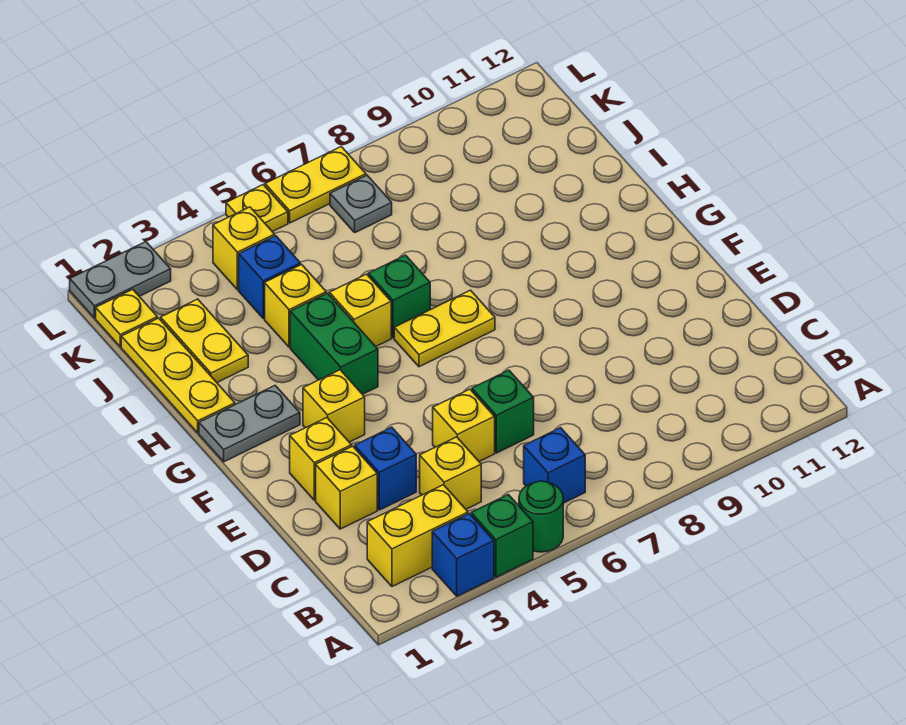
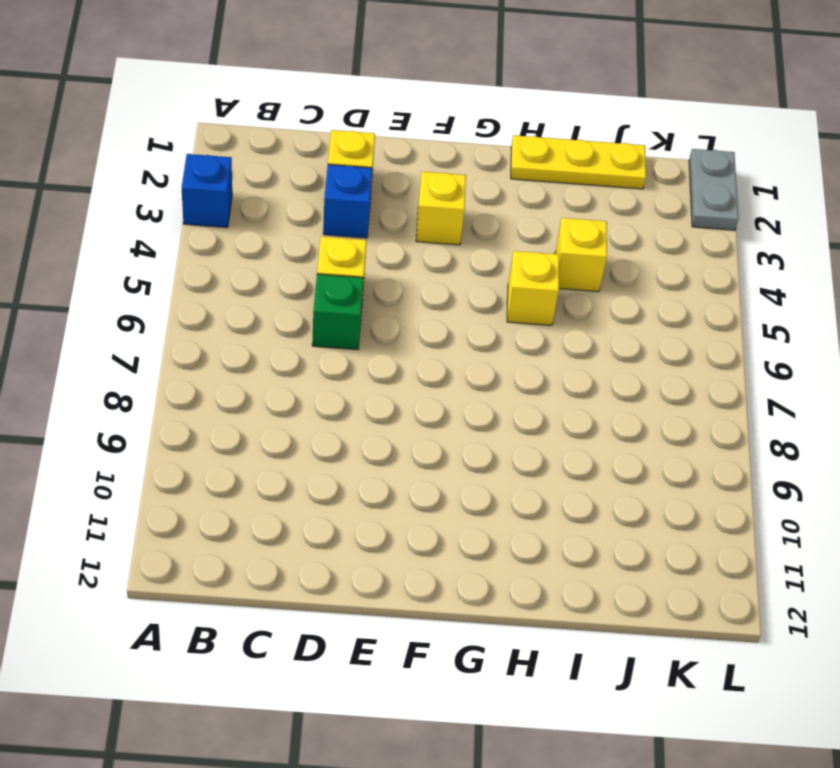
none -> green 1x1 brick [471,494,533,577]
none -> green 1x1 round brick [519,481,563,552]
none -> yellow 1x2 brick [367,485,468,586]

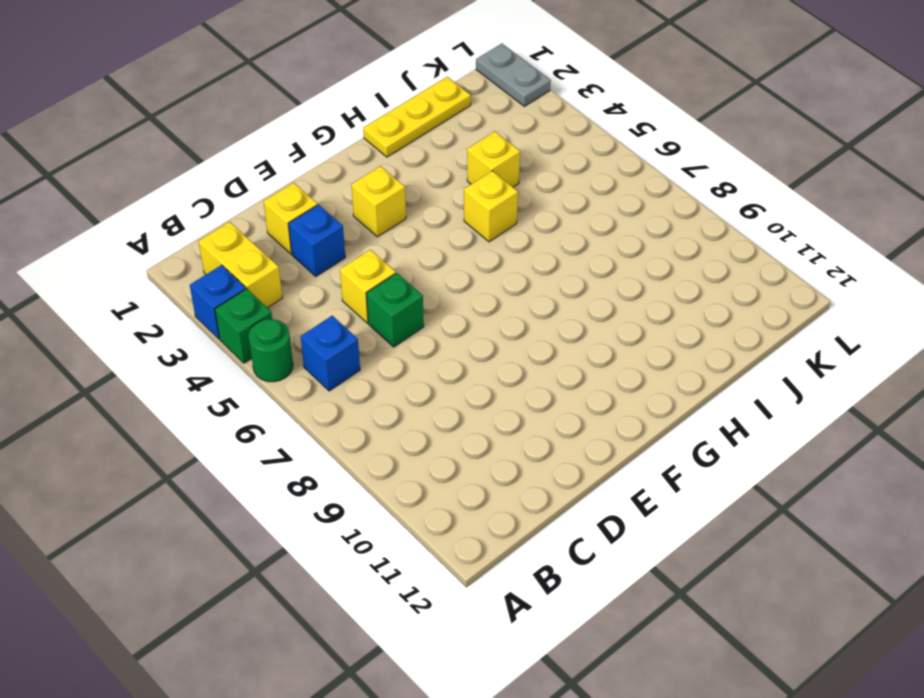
none -> yellow 1x1 brick [420,437,481,509]
none -> yellow 1x1 brick [290,418,352,500]
none -> grey 1x2 plate [199,386,300,462]

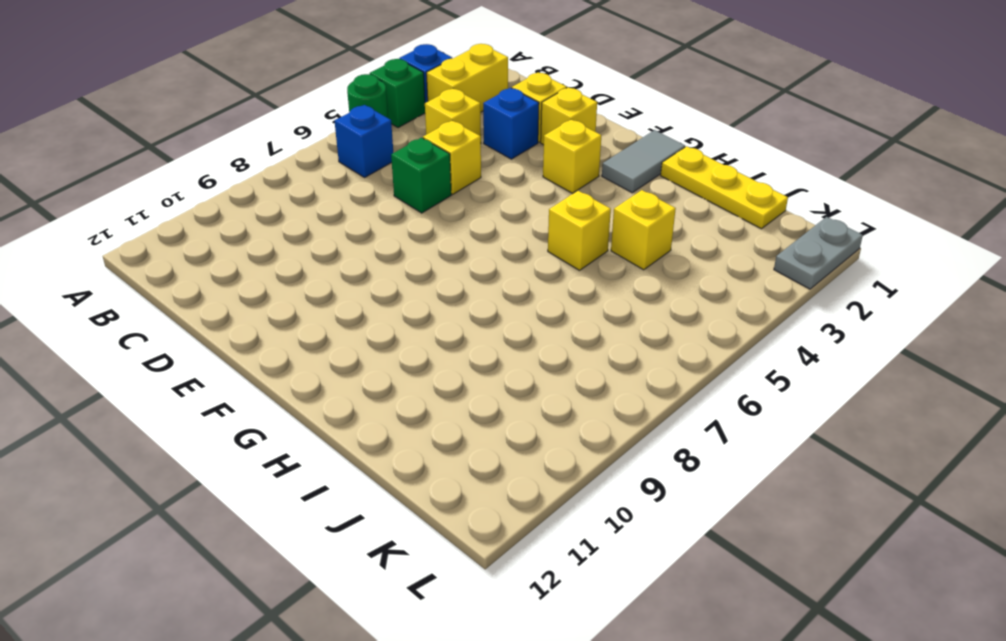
grey 1x2 tile [602,130,685,193] -> grey 1x2 plate [199,386,300,462]
none -> green 1x2 brick [290,293,378,394]
none -> yellow 1x2 plate [394,290,495,367]
none -> green 1x1 brick [368,255,430,338]

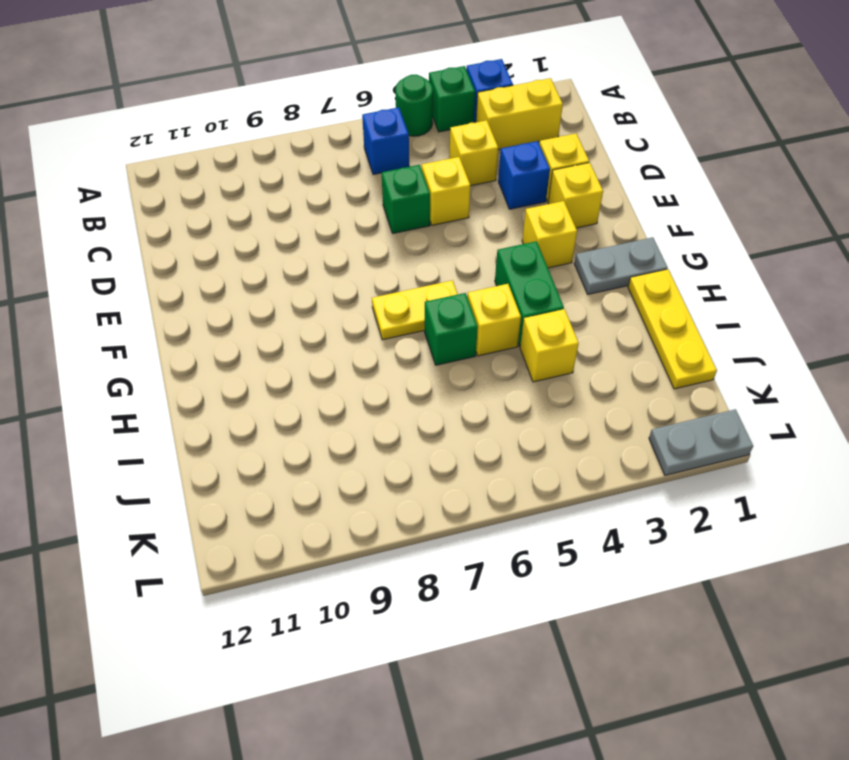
none -> yellow 1x2 plate [161,299,248,382]
none -> blue 1x1 brick [239,236,300,318]
none -> yellow 1x1 plate [96,289,157,347]

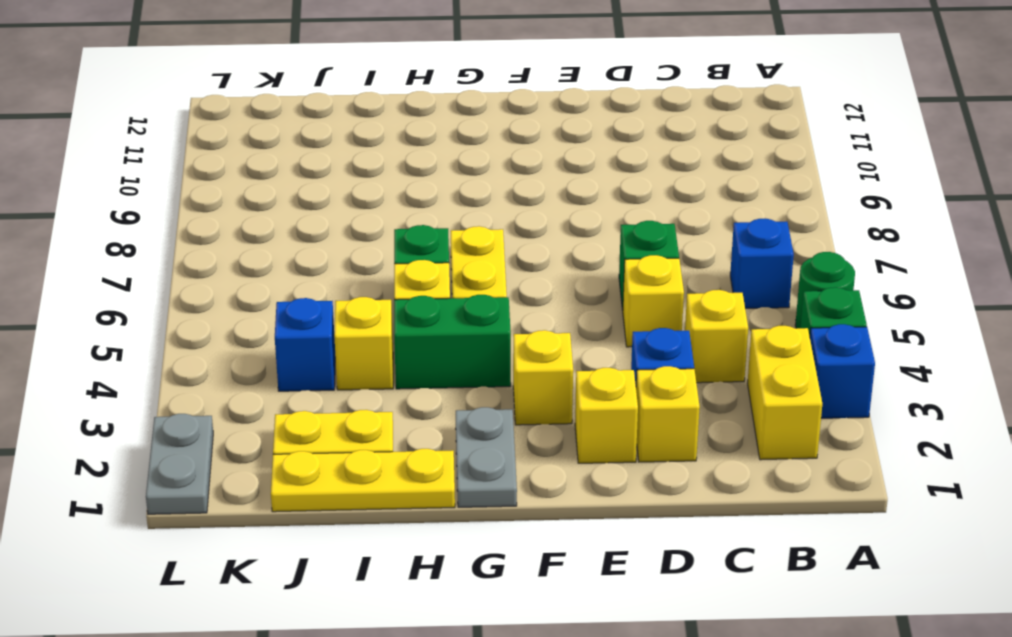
none -> yellow 1x1 plate [96,289,157,347]
none -> yellow 1x1 brick [213,207,275,290]
none -> grey 1x1 plate [330,175,392,232]

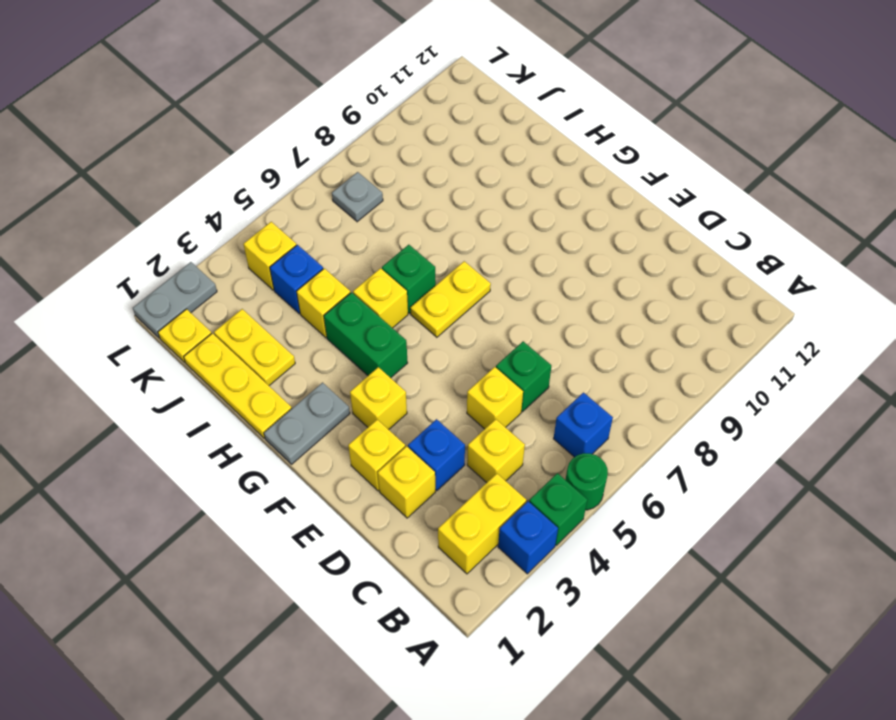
none -> yellow 1x1 plate [226,185,288,232]
none -> yellow 1x2 plate [265,147,366,223]

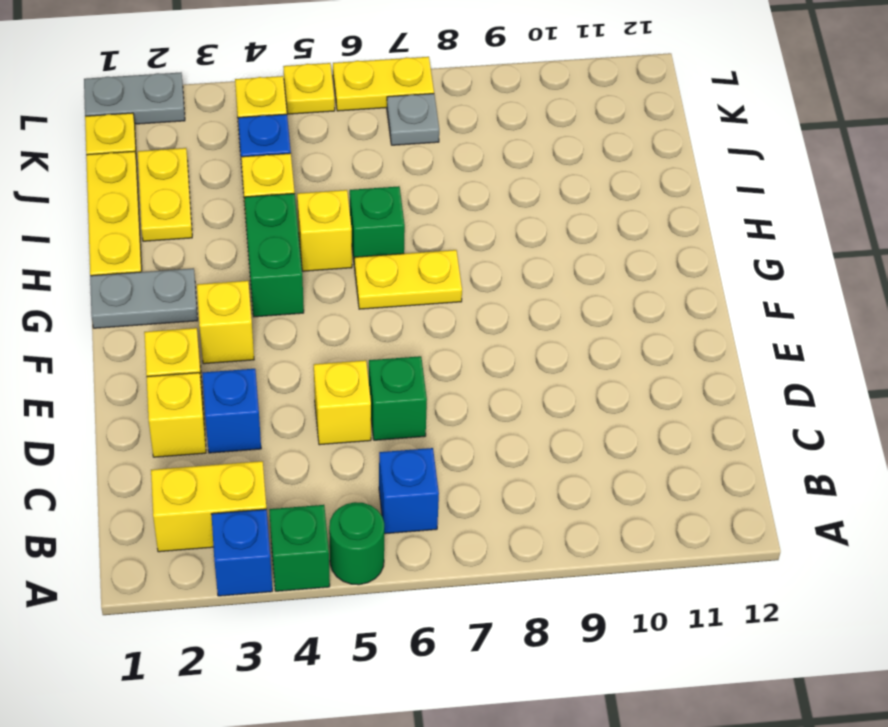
none -> yellow 1x1 brick [420,437,481,509]

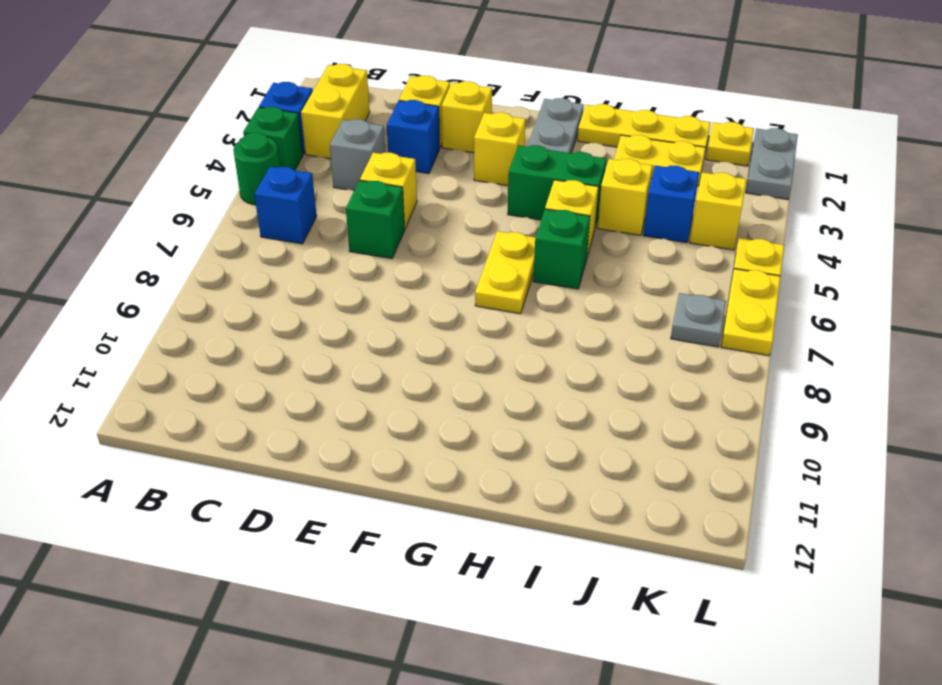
grey 1x1 brick [330,119,385,191] -> yellow 1x1 brick [420,437,481,509]

